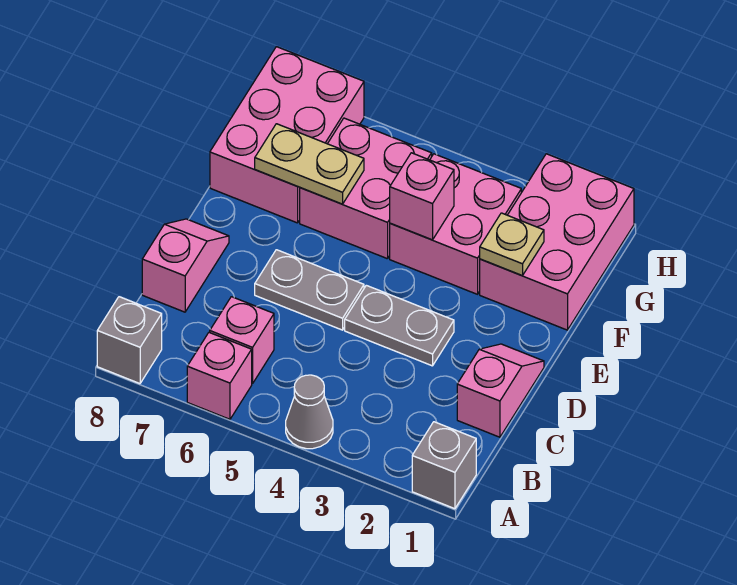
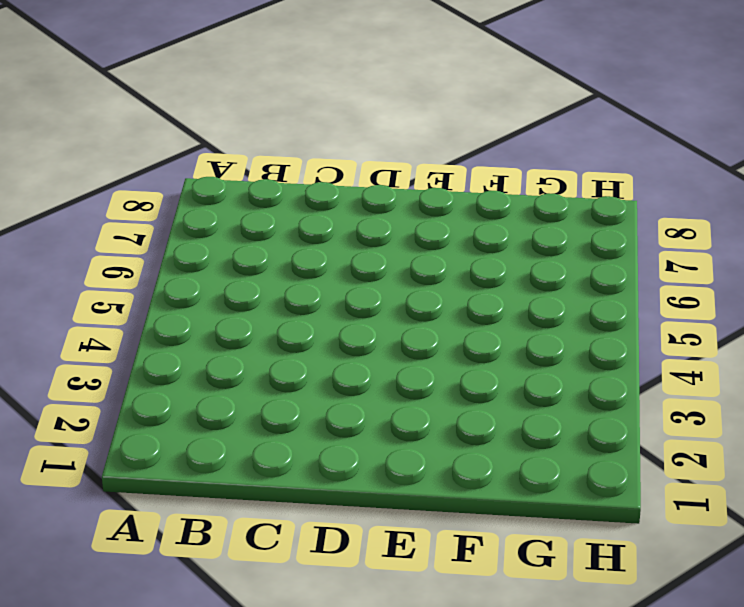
none -> grey 1x1 brick [412,422,476,509]
none -> grey 1x1 cone [286,375,333,449]
none -> pink 1x1 brick [187,332,252,419]

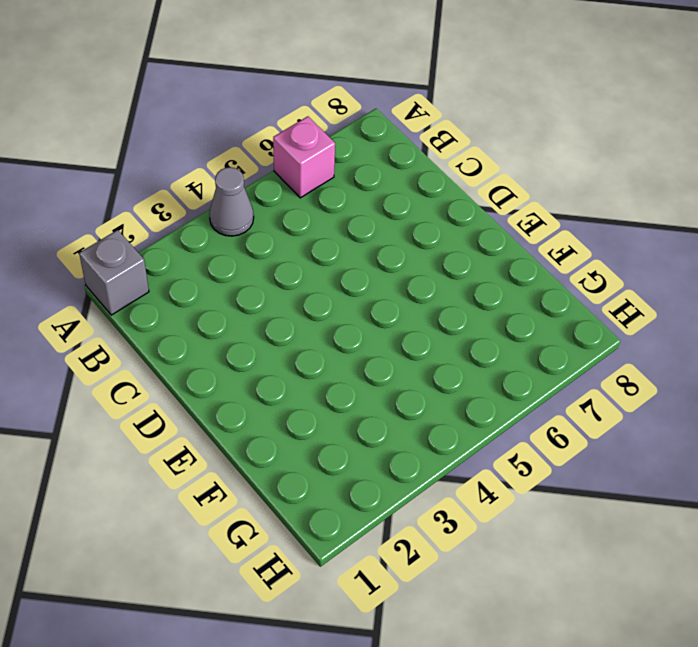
none -> grey 1x1 brick [97,297,162,384]
none -> pink 1x1 brick [210,297,274,384]
none -> pink 1x2 slope [457,344,544,437]

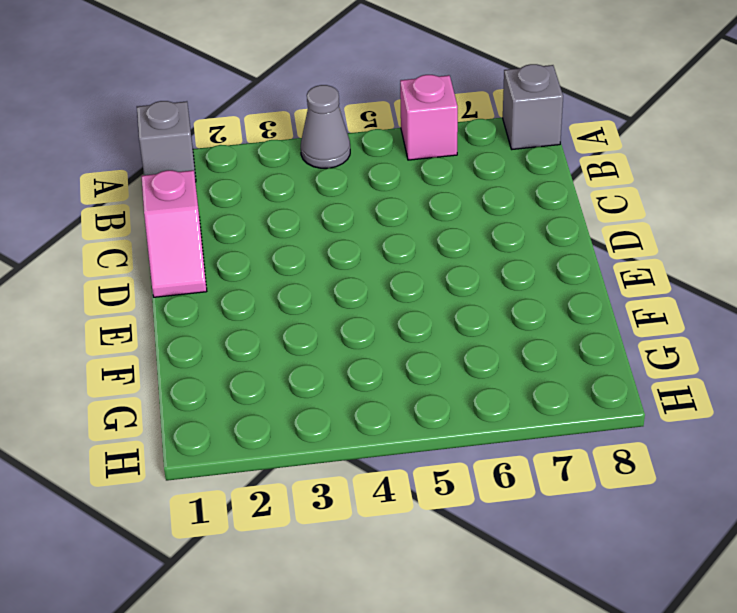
none -> pink 1x1 brick [210,297,274,384]
none -> pink 1x2 slope [142,219,229,312]
none -> grey 1x2 plate [345,285,454,366]

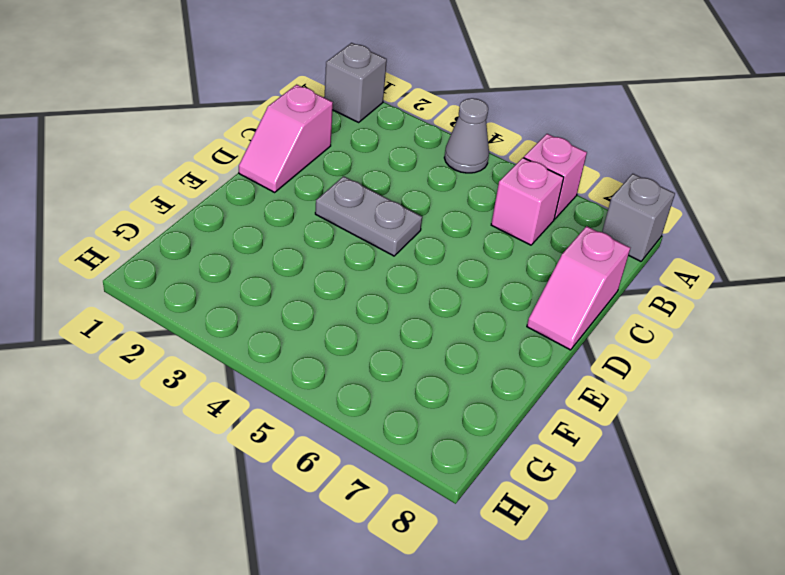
none -> grey 1x2 plate [255,250,364,330]
none -> pink 2x3 brick [480,154,634,330]
none -> pink 2x2 brick [390,154,521,294]

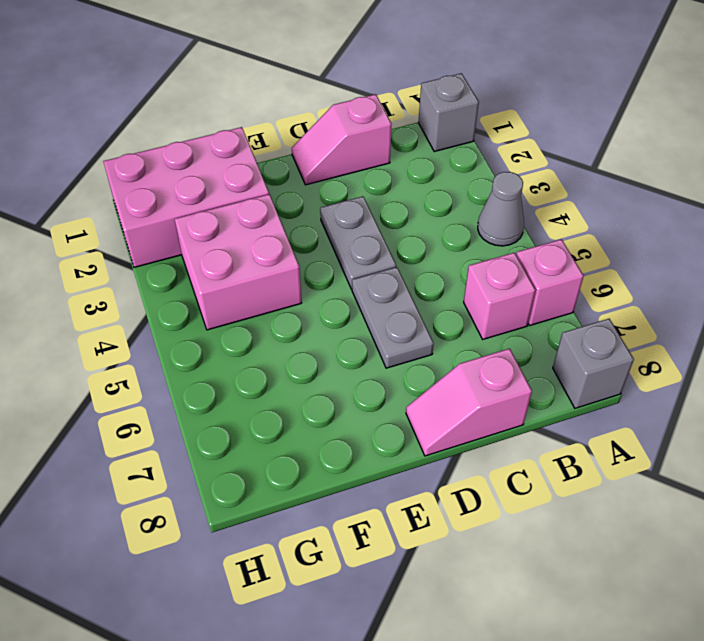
none -> pink 2x2 brick [300,118,432,259]
none -> pink 2x3 brick [210,47,364,223]
none -> tan 1x1 plate [480,213,544,276]

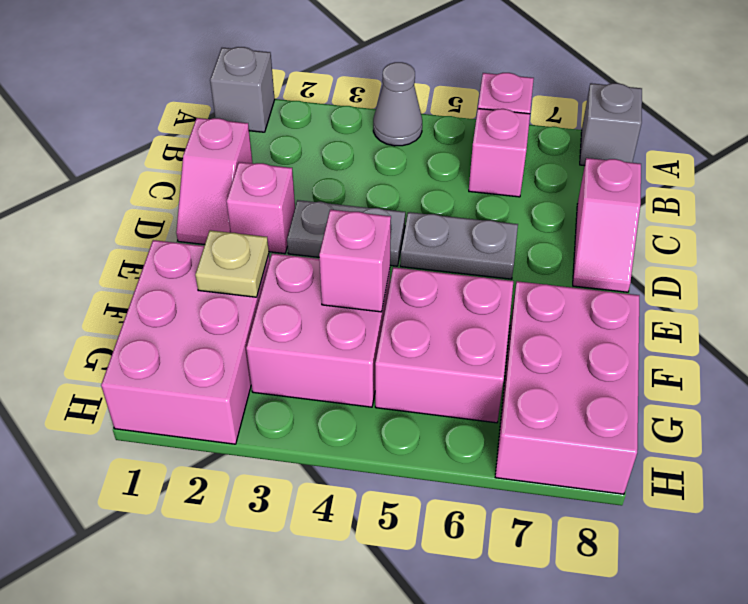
pink 1x1 brick [226,162,295,254] -> none
none -> tan 1x2 plate [255,124,364,204]

